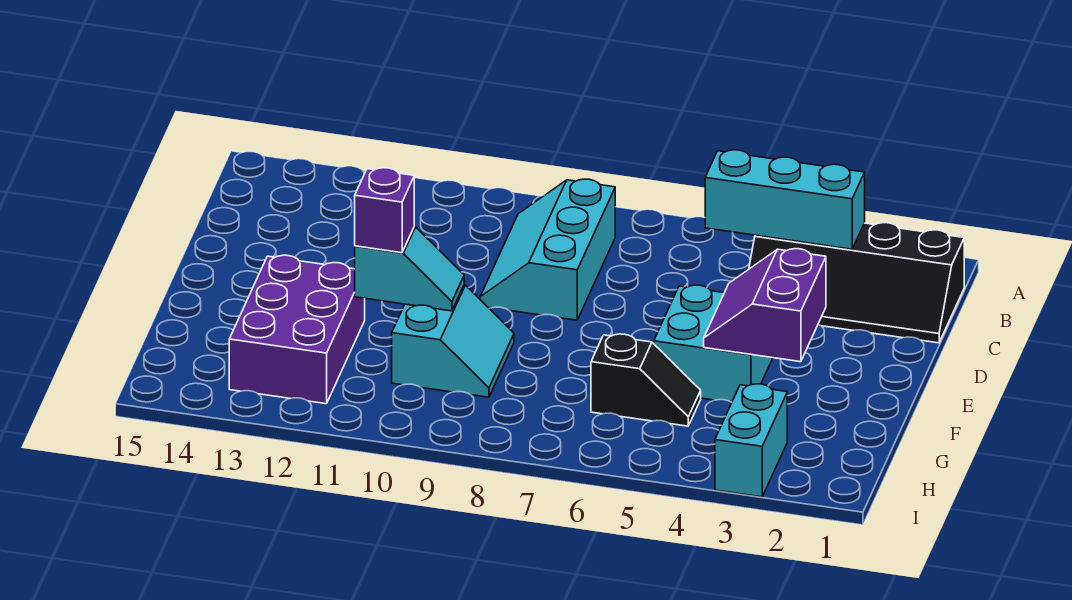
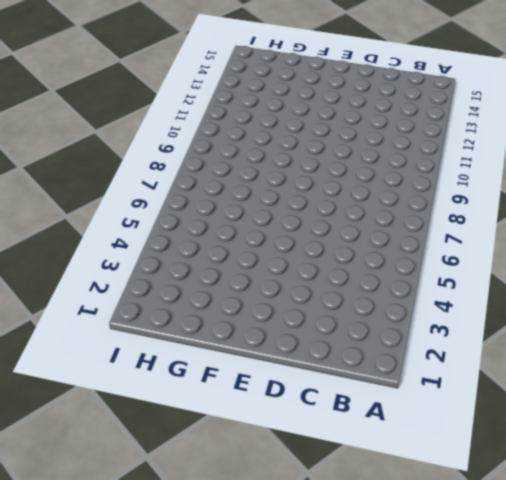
none -> black 2x4 slope [749,223,964,343]
none -> cyan 2x3 slope [480,179,615,320]

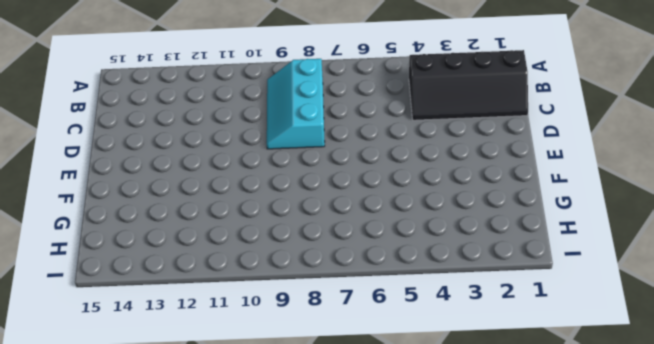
none -> cyan 2x2 brick [654,285,773,402]
none -> cyan 2x2 slope [392,285,514,397]

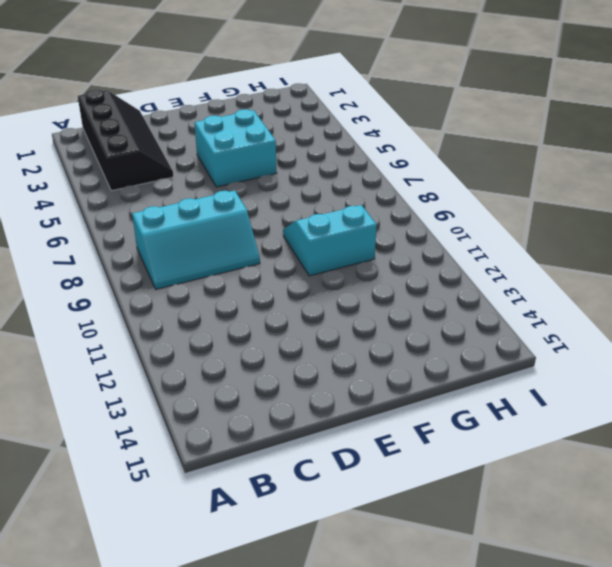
none -> purple 2x3 brick [229,255,365,404]
none -> black 1x2 slope [591,334,701,426]

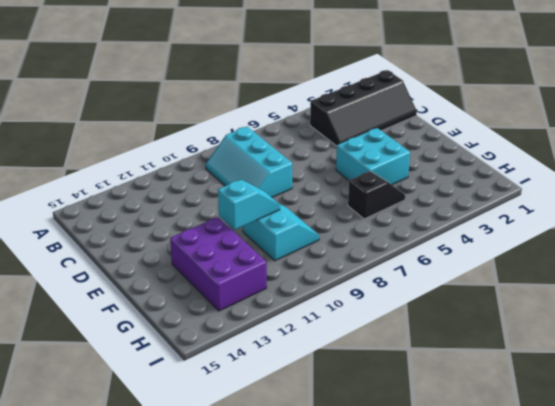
none -> cyan 1x2 brick [715,384,787,497]
none -> cyan 1x3 brick [705,150,865,249]

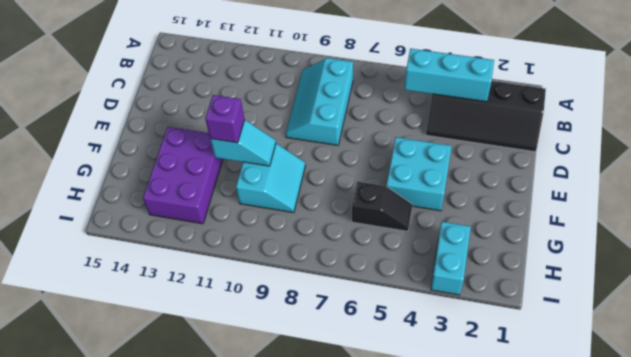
none -> purple 2x2 slope [704,249,826,362]

